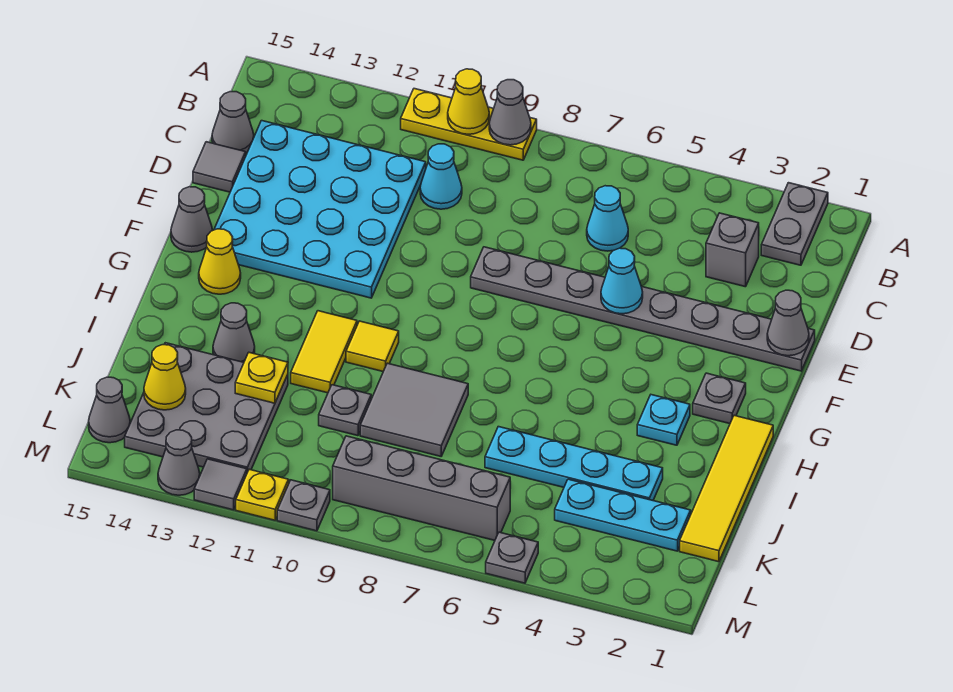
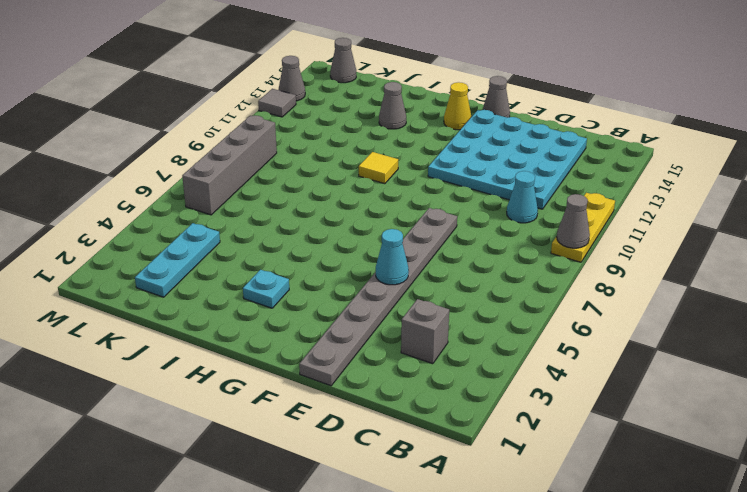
none -> grey 1x2 plate [761,183,828,265]
none -> cyan 1x1 cone [587,186,628,251]
none -> grey 1x1 cone [212,92,254,153]
none -> grey 1x1 tile [193,142,246,192]

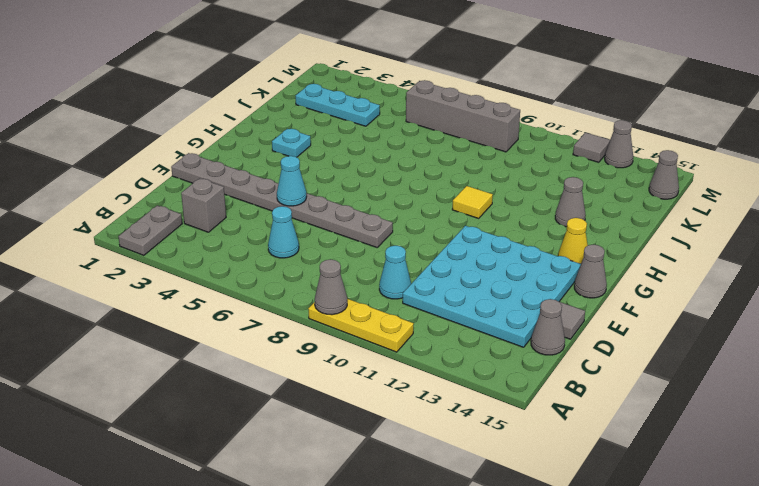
none -> grey 1x1 plate [693,373,746,424]
none -> yellow 1x4 tile [680,415,773,562]
none -> yellow 1x2 tile [291,311,357,393]
none -> grey 2x2 tile [360,363,468,456]

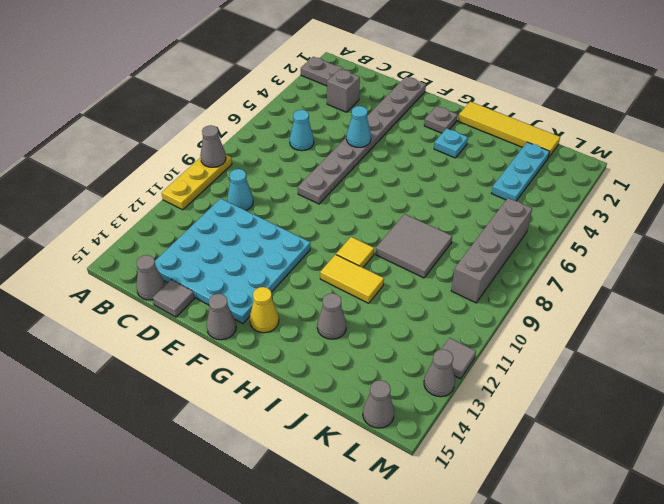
none -> cyan 1x4 plate [485,427,663,500]
none -> grey 1x1 plate [319,385,371,436]
none -> grey 3x3 plate [125,343,288,473]
none -> grey 1x1 plate [486,532,538,583]

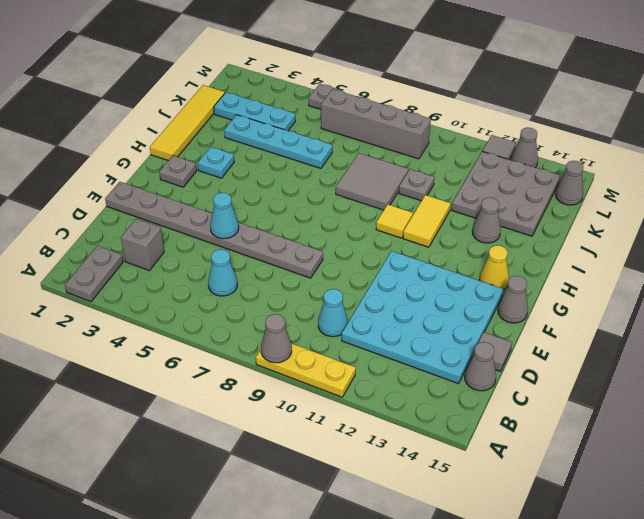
none -> grey 1x1 plate [277,480,330,531]
none -> yellow 1x1 plate [236,469,289,520]
none -> yellow 1x1 cone [448,69,489,134]
none -> grey 1x1 cone [767,290,809,356]

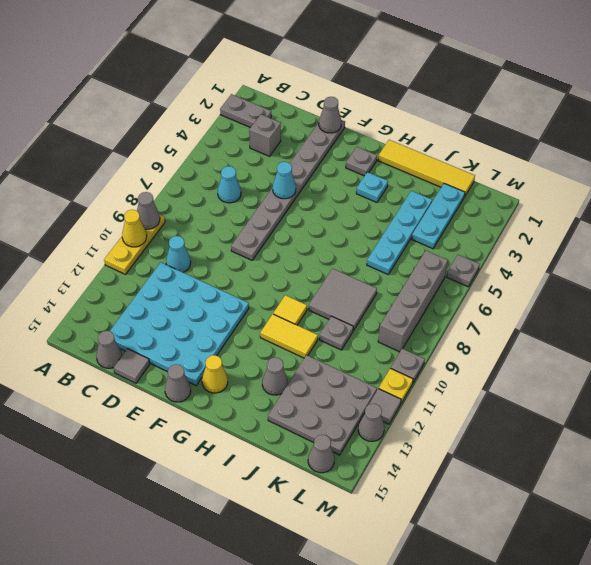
none -> yellow 1x1 plate [235,353,288,403]
none -> yellow 1x1 cone [144,345,186,410]

